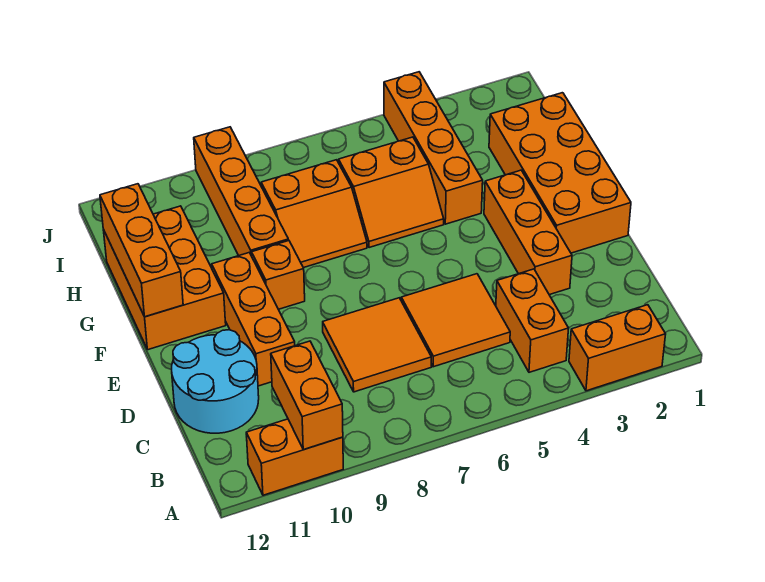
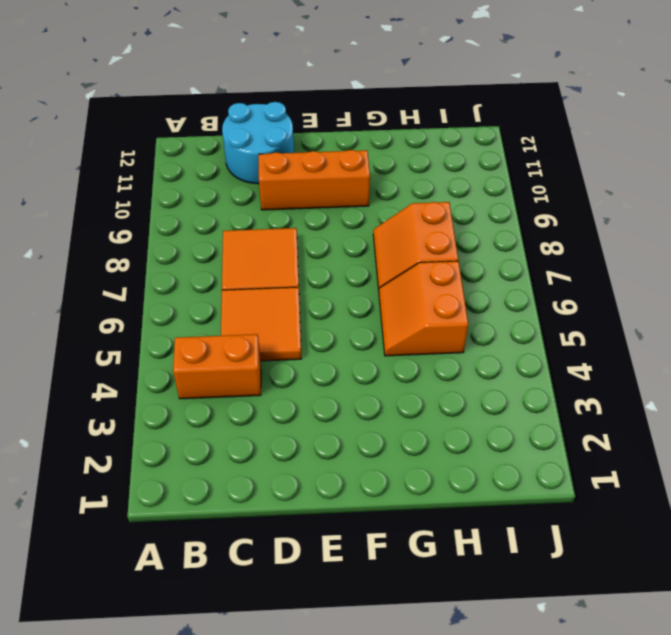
none -> orange 1x2 brick [569,305,666,391]
none -> orange 1x2 brick [246,419,343,495]
none -> orange 1x3 brick [484,170,572,295]

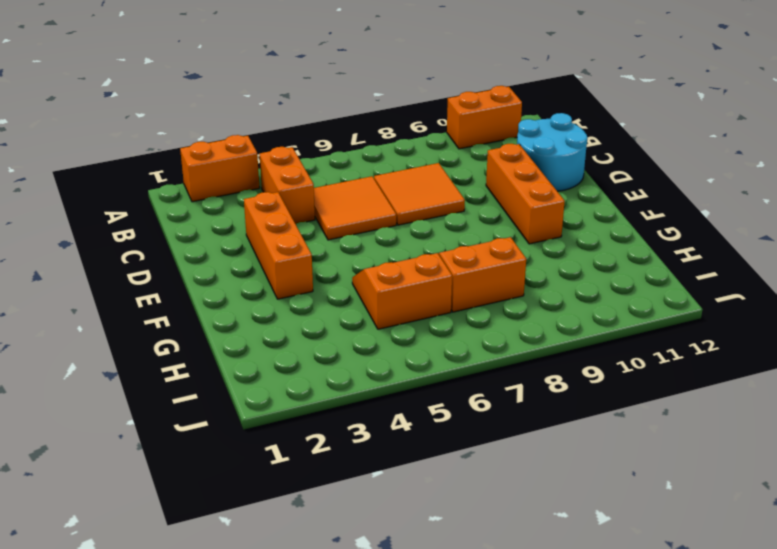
none -> orange 2x4 brick [489,93,631,253]
none -> orange 1x1 brick [252,241,305,309]
none -> orange 2x3 brick [103,206,226,350]

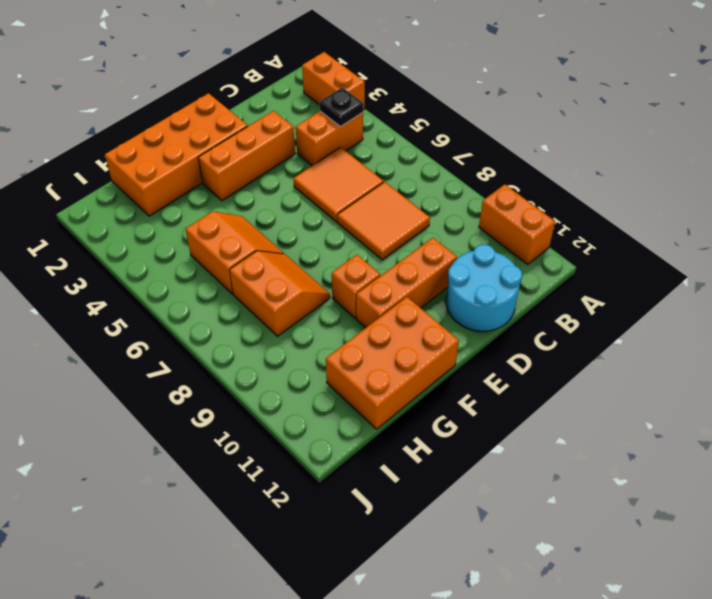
black 1x1 plate [320,87,363,127] -> none
none -> orange 1x4 brick [384,72,483,224]
none -> orange 1x4 brick [194,127,289,256]
none -> orange 1x2 brick [271,341,343,450]

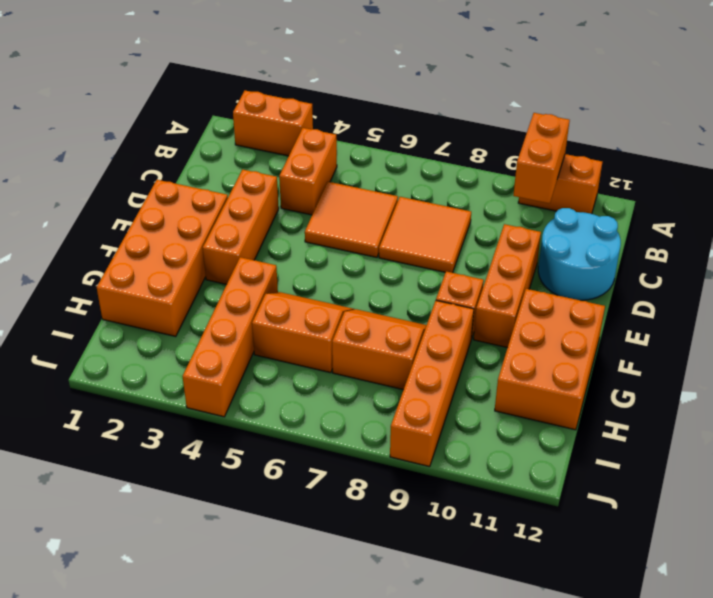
none -> orange 1x3 brick [100,184,183,317]

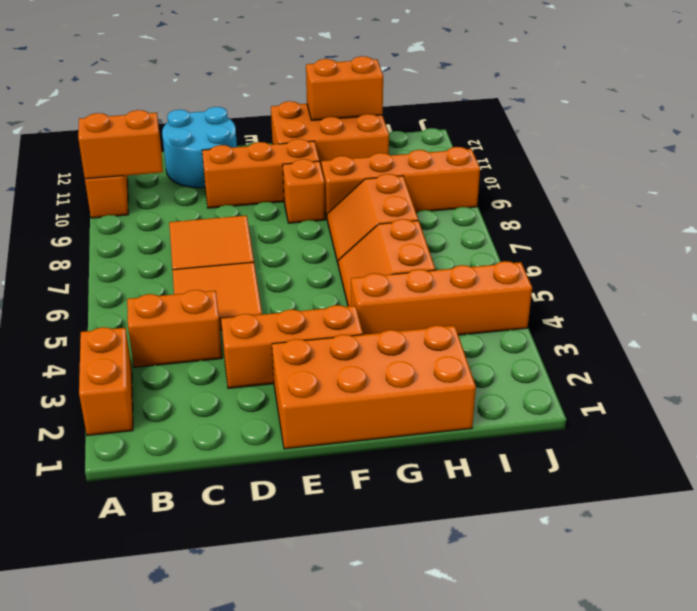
orange 1x2 brick [306,56,383,120] -> orange 1x3 brick [100,184,183,317]

